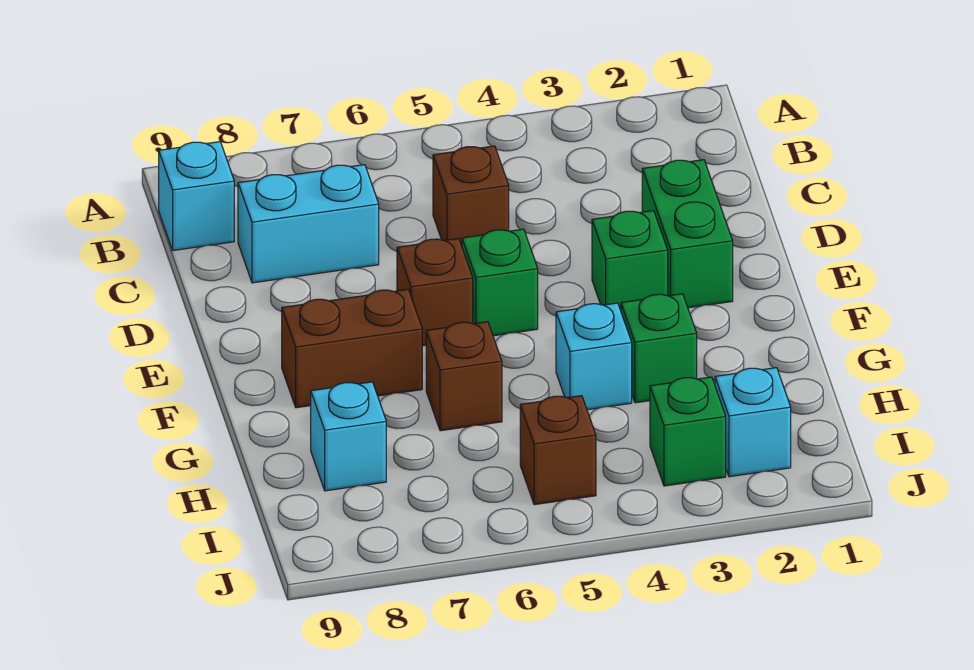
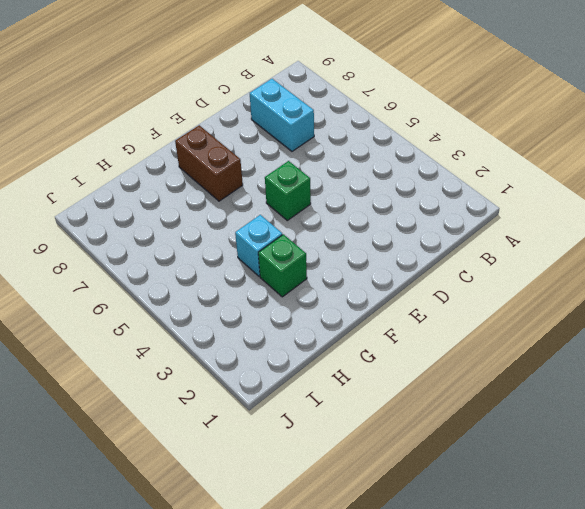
none -> cyan 1x1 brick [159,142,234,251]
none -> brown 1x1 brick [433,146,509,246]
none -> green 1x2 brick [642,160,733,308]

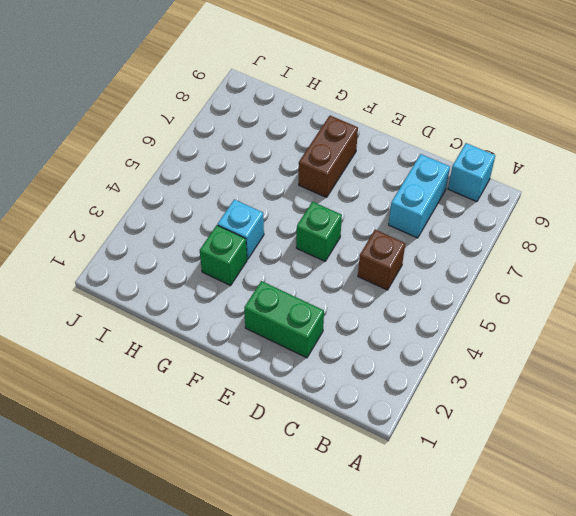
none -> green 1x1 brick [592,211,668,310]
none -> brown 1x1 brick [397,238,473,346]
none -> brown 1x1 brick [426,322,502,431]

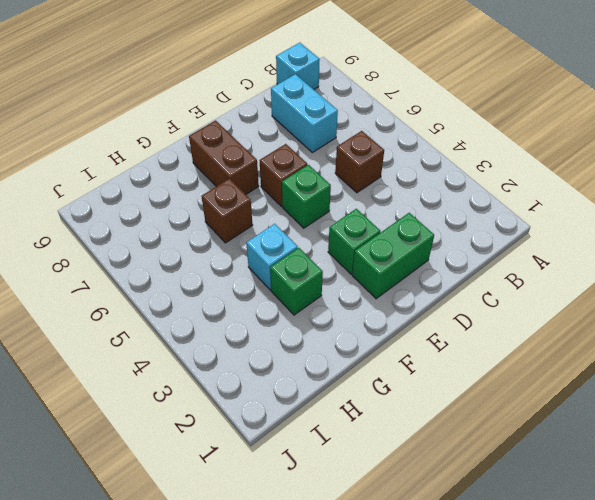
none -> cyan 1x1 brick [311,382,386,491]
none -> cyan 1x1 brick [715,368,791,477]
none -> green 1x1 brick [650,377,726,486]

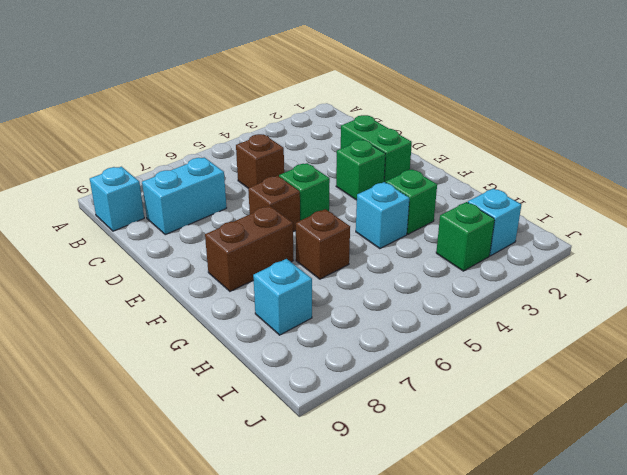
none -> brown 1x1 brick [520,396,596,505]

